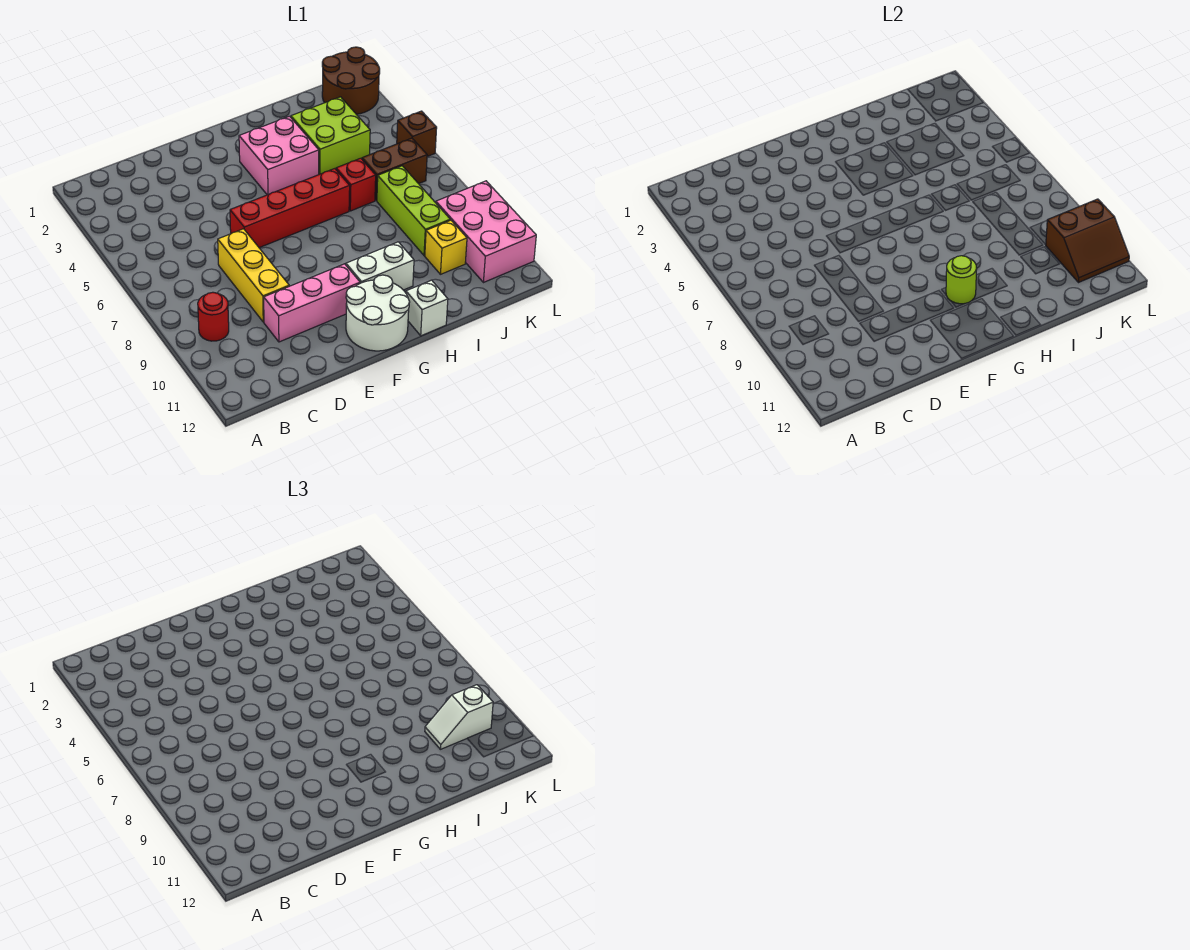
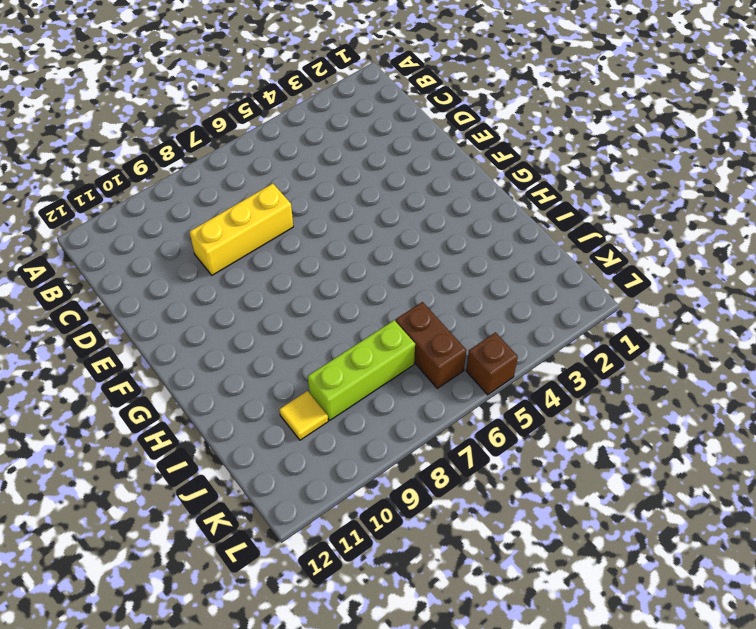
yellow 1x1 tile [279,391,328,440] -> yellow 1x1 brick [425,220,467,274]
none -> red 1x1 round brick [198,292,229,341]
none -> pink 1x3 brick [264,264,360,342]
none -> red 1x4 brick [230,169,350,248]

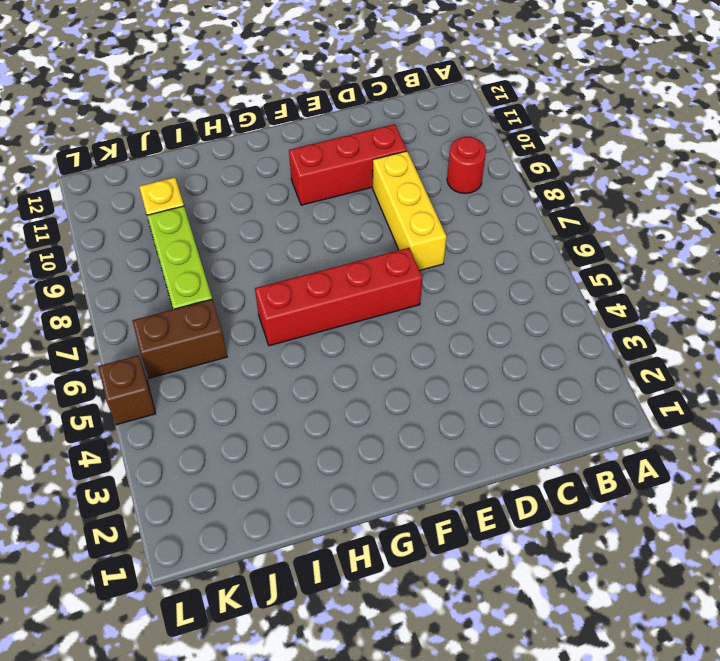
red 1x3 brick [289,124,407,205] -> pink 1x3 brick [264,264,360,342]
none -> white 2x2 round brick [346,275,410,351]
none -> pink 2x2 brick [239,116,319,195]
none -> white 1x2 brick [346,242,414,290]

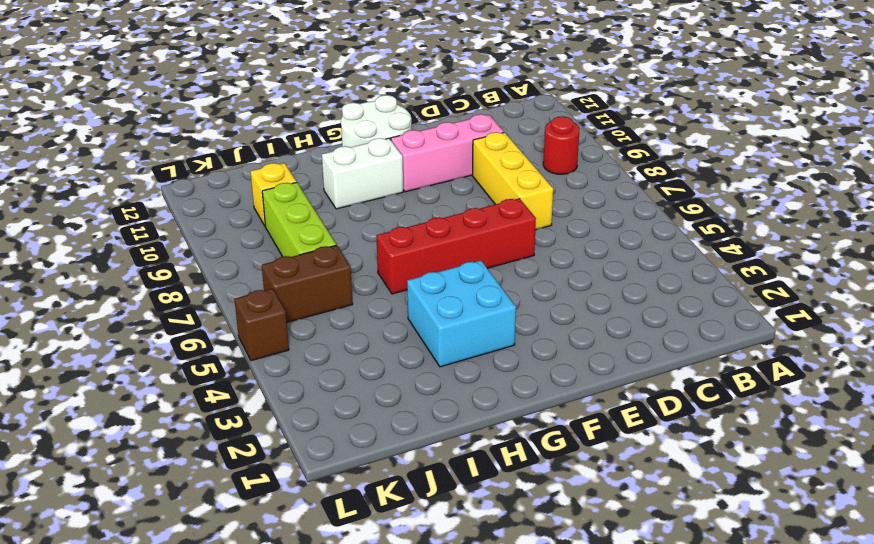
cyan 2x2 brick [407,261,516,367] -> pink 2x2 brick [239,116,319,195]
none -> white 1x1 brick [406,280,448,336]
none -> lime 2x2 brick [291,97,370,174]
none -> red 1x1 brick [336,158,376,211]

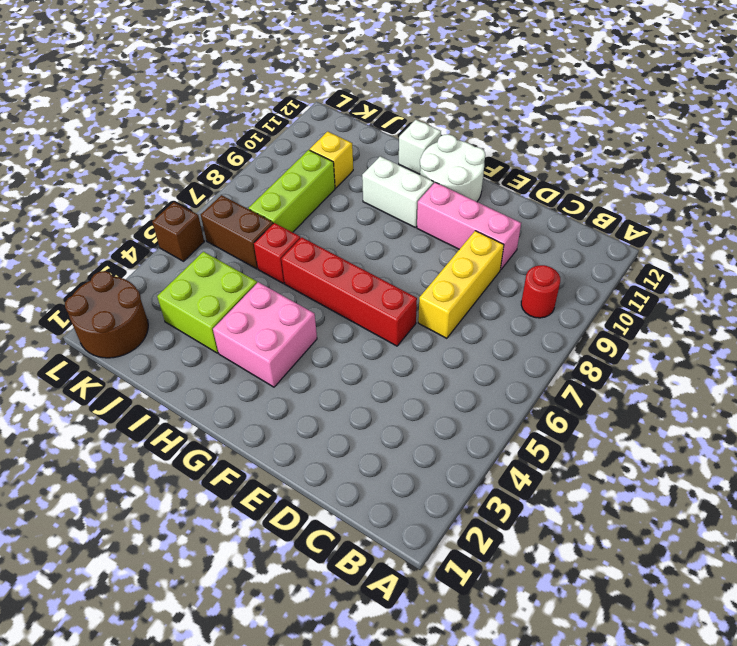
none -> pink 2x3 brick [436,181,536,283]
none -> lime 1x1 round brick [946,256,977,304]
none -> brown 2x2 slope [1046,199,1129,283]

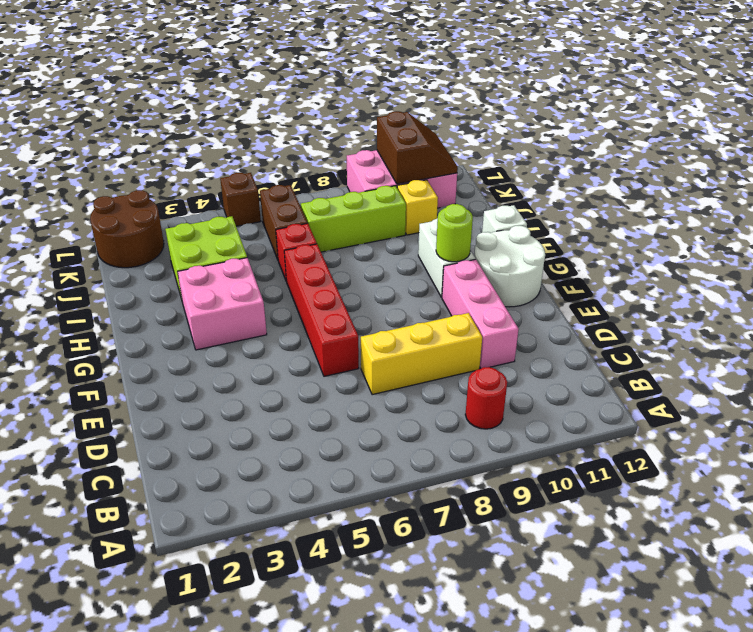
none -> white 1x2 slope [425,685,493,749]

